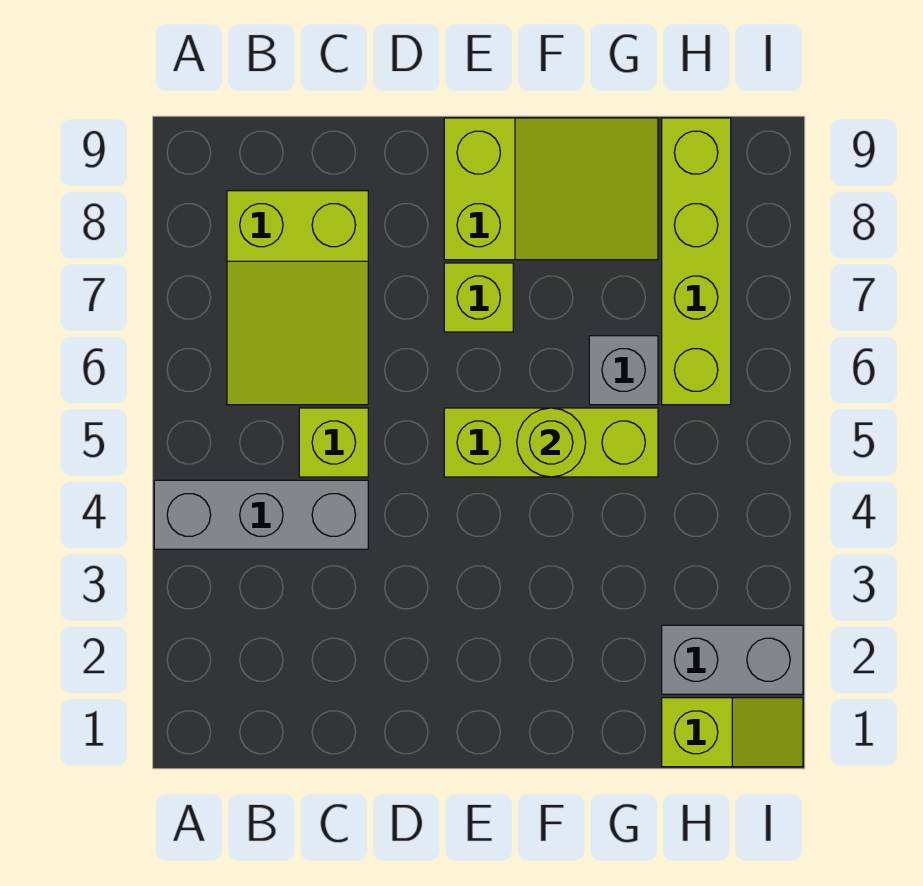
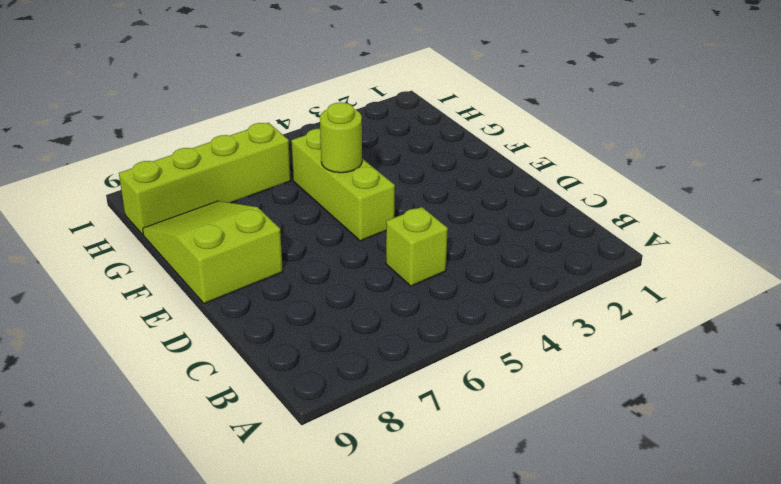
none -> grey 1x3 brick [154,480,368,549]
none -> lime 2x3 slope [227,191,368,405]

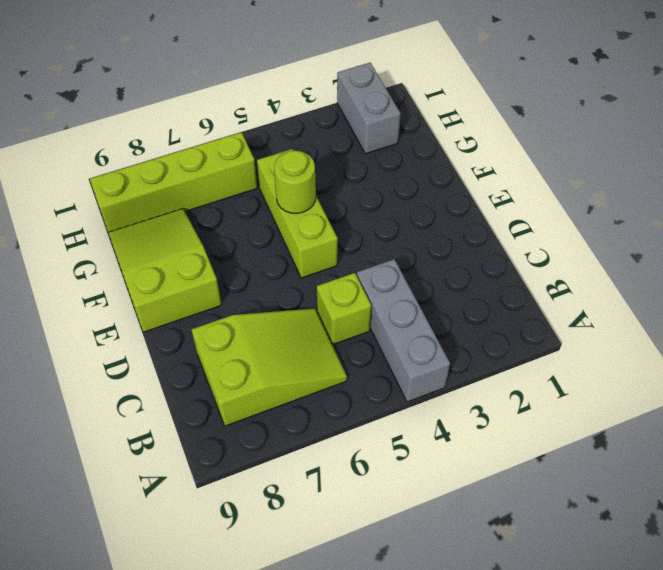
none -> lime 1x1 brick [444,263,513,332]
none -> grey 1x1 brick [589,336,658,405]

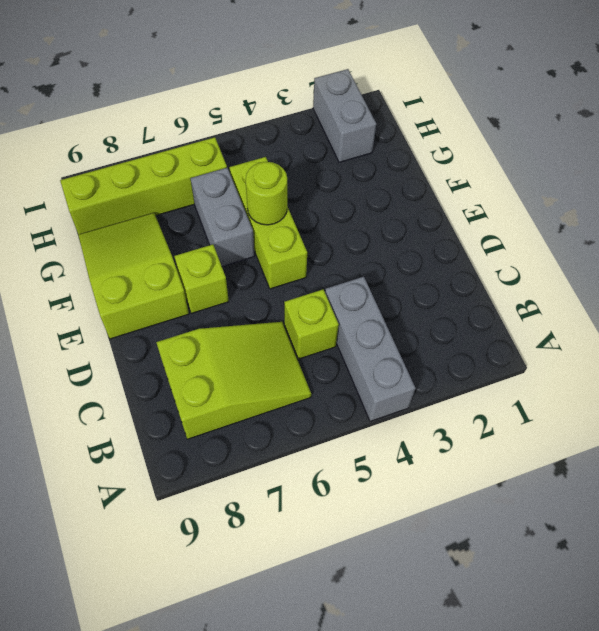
grey 1x2 brick [190,168,255,266] -> grey 1x1 brick [589,336,658,405]
none -> lime 1x2 slope [662,698,803,767]

